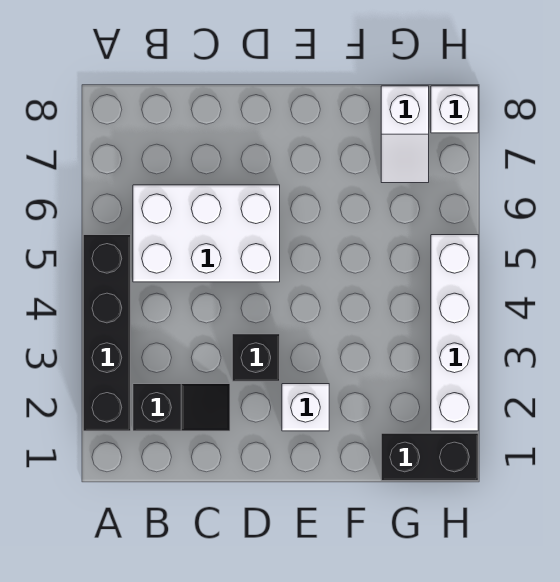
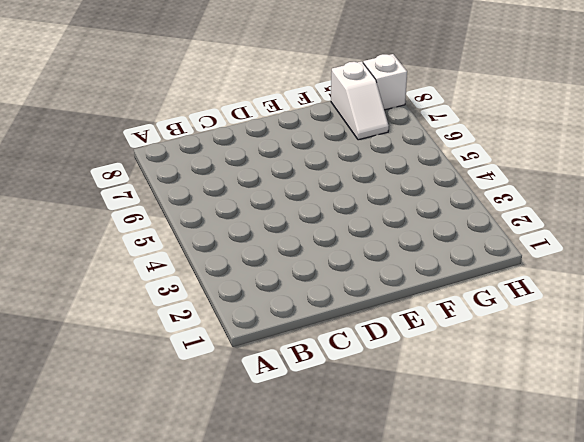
none -> black 1x4 brick [83,235,131,431]
none -> black 1x2 slope [133,384,230,431]

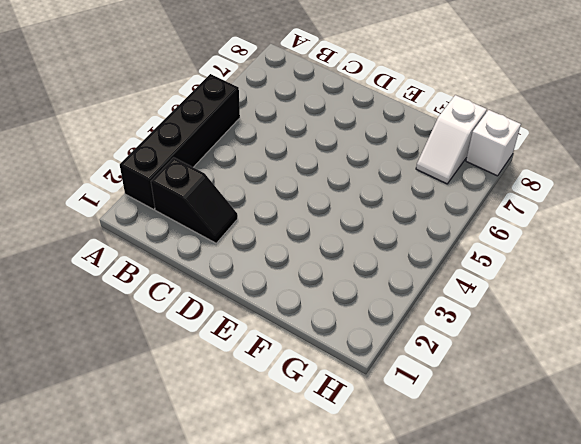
none -> white 2x3 brick [133,185,280,282]
none -> black 1x1 brick [232,334,280,381]

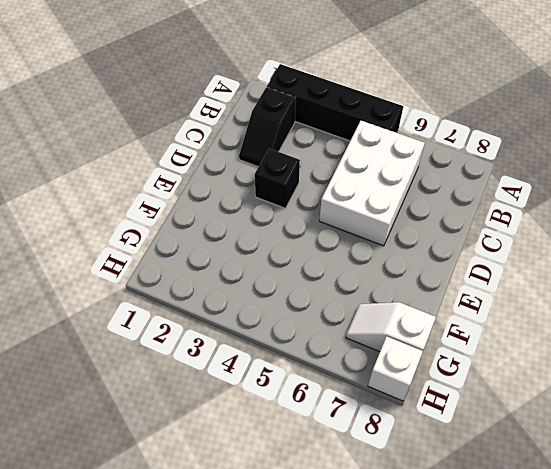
none -> white 1x1 brick [282,384,329,431]
none -> black 1x2 brick [381,433,478,481]

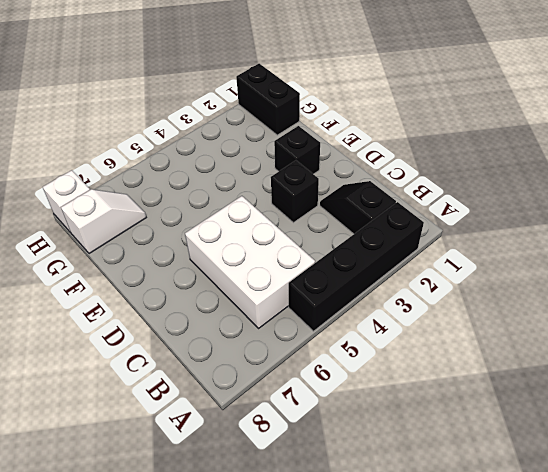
black 1x1 brick [274,126,320,174] -> white 1x1 brick [282,384,329,431]
none -> white 1x4 brick [431,235,478,431]

